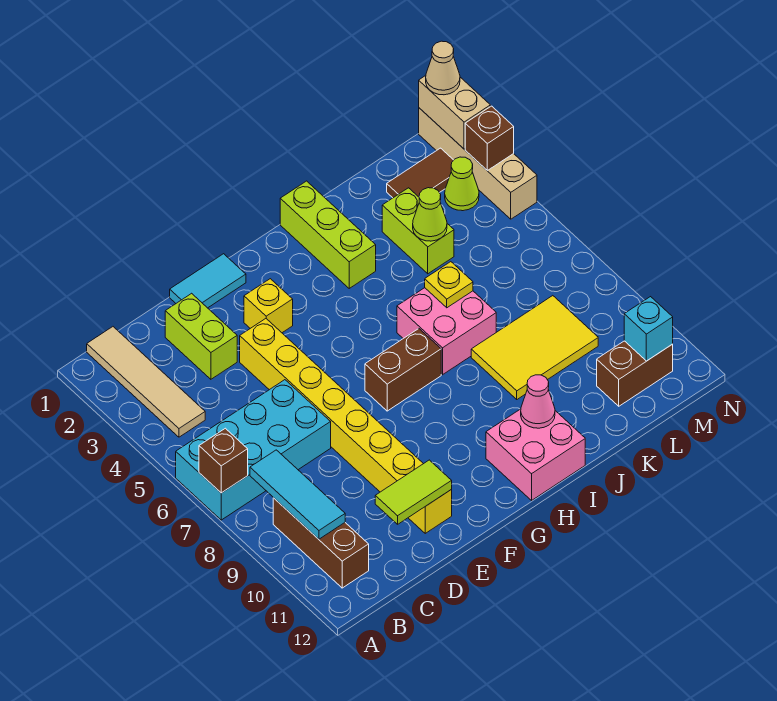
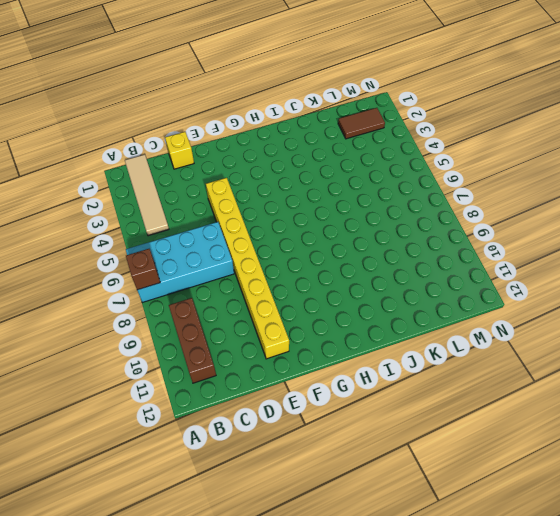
yellow 1x1 brick [165,132,194,169] -> yellow 1x1 brick moved to [244,279,293,333]
none -> lime 1x2 brick [165,293,237,379]
none -> cyan 1x2 tile [170,254,246,308]
none -> brown 1x2 brick [365,329,441,411]

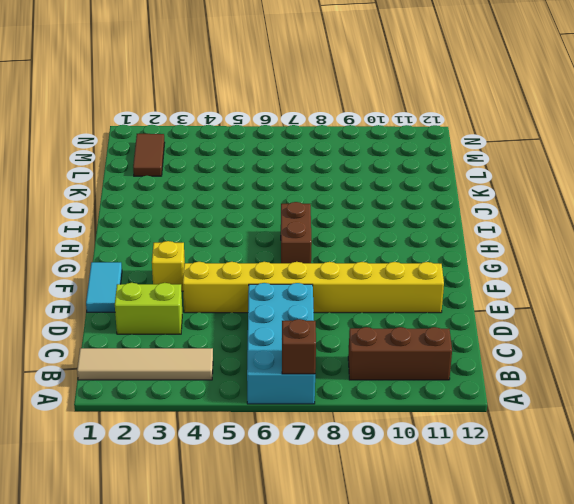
none -> pink 2x2 brick [486,409,585,500]
none -> lime 1x3 brick [280,181,376,288]
none -> pink 2x2 brick [397,288,496,375]

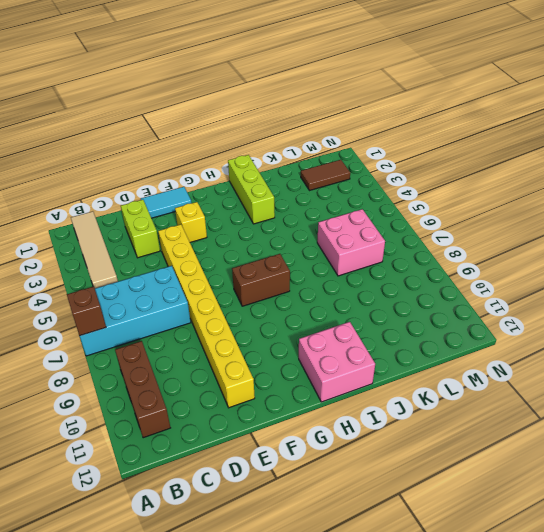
pink 2x2 brick [317,209,385,276] -> pink 2x2 brick moved to [397,288,496,375]
none -> yellow 2x3 tile [471,296,598,399]
none -> lime 1x2 brick [382,188,454,274]
none -> brown 1x2 brick [597,341,673,406]

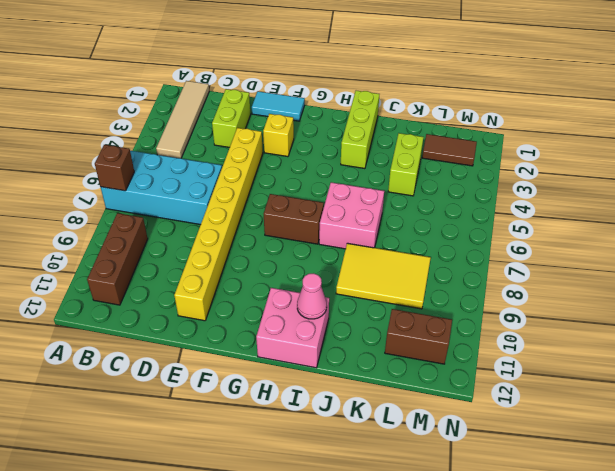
none -> lime 1x1 cone [445,157,479,211]
none -> tan 1x4 brick [419,108,537,219]
none -> cyan 1x3 tile [250,450,345,539]

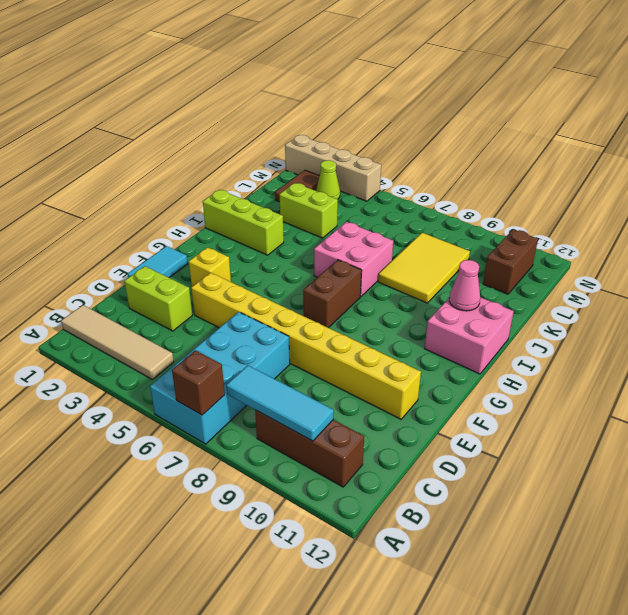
none -> lime 1x2 tile [375,460,452,524]
none -> yellow 1x1 plate [425,262,473,308]
none -> lime 1x1 cone [413,188,447,241]

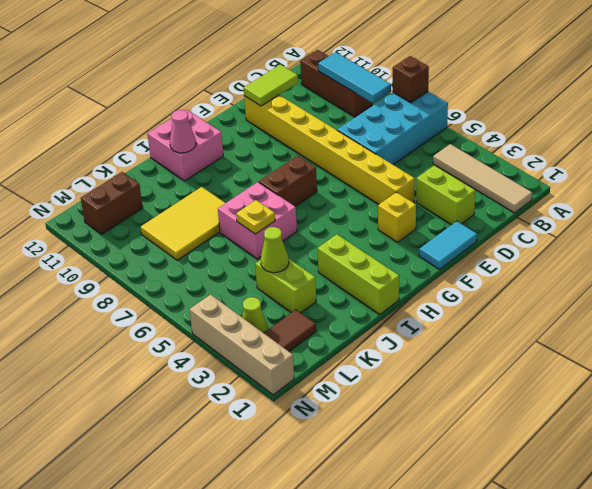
none -> cyan 1x1 brick [624,297,673,361]
none -> tan 1x2 brick [419,76,490,149]
none -> brown 1x1 brick [465,106,514,170]

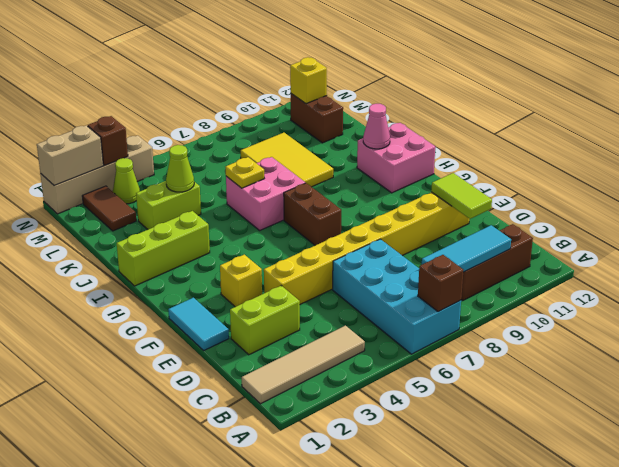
yellow 1x1 brick [290,57,327,104] -> cyan 1x1 brick [624,297,673,361]
none -> tan 1x1 cone [426,41,460,95]

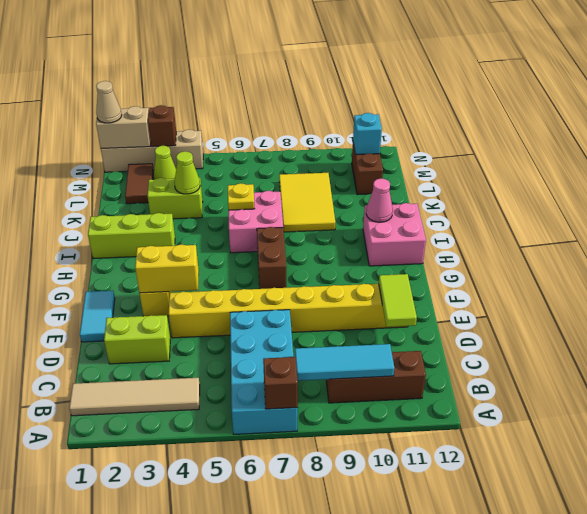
yellow 1x2 brick [135,245,199,293] -> none

